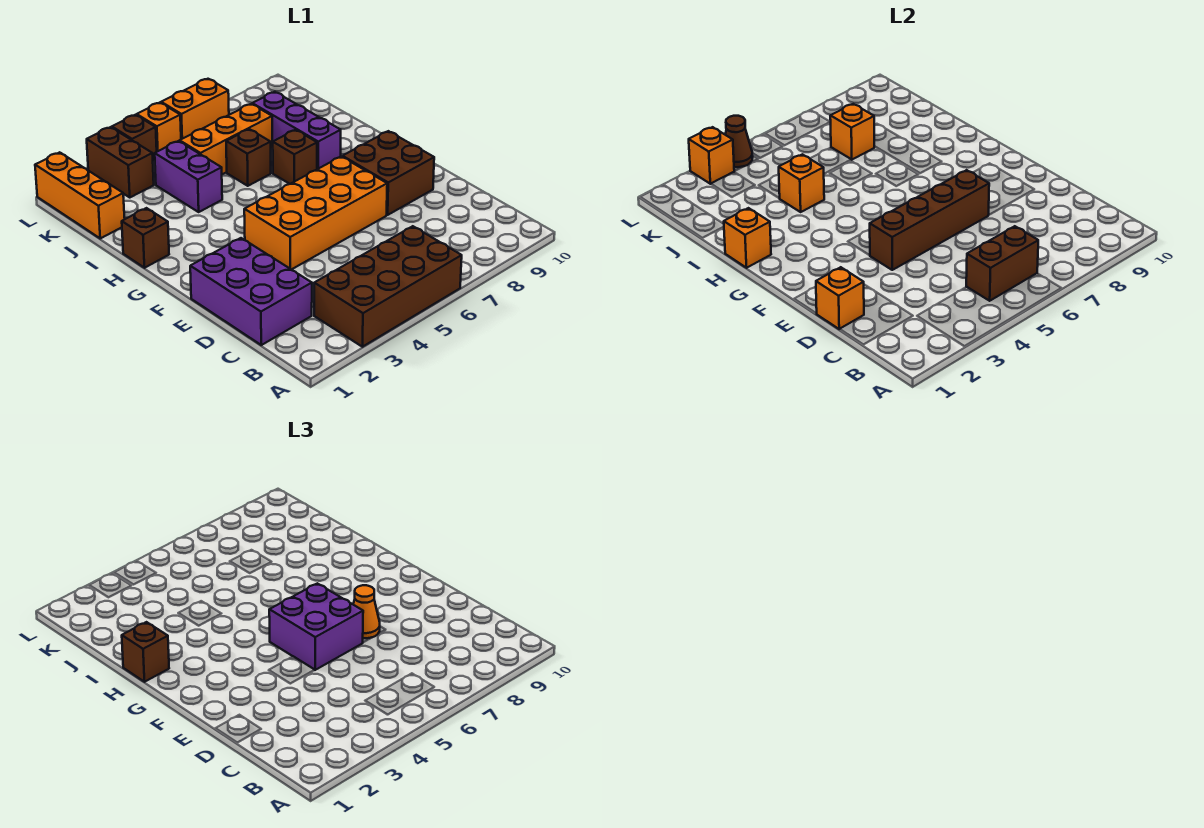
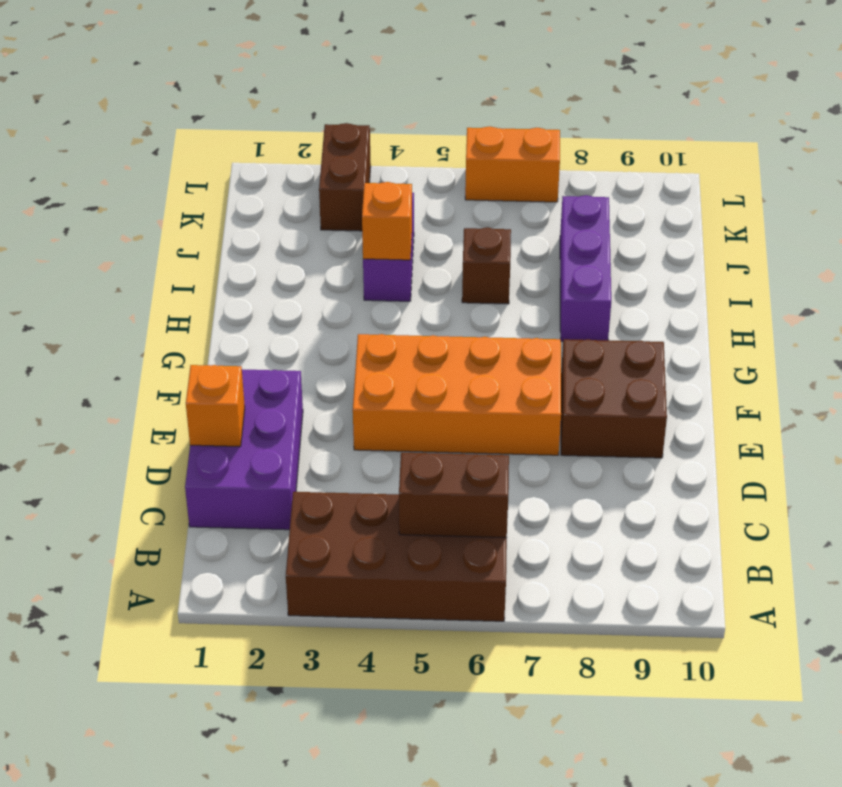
none -> brown 1x1 brick [122,208,169,268]
none -> brown 1x1 brick [272,130,317,184]
none -> orange 1x3 brick [35,152,125,238]

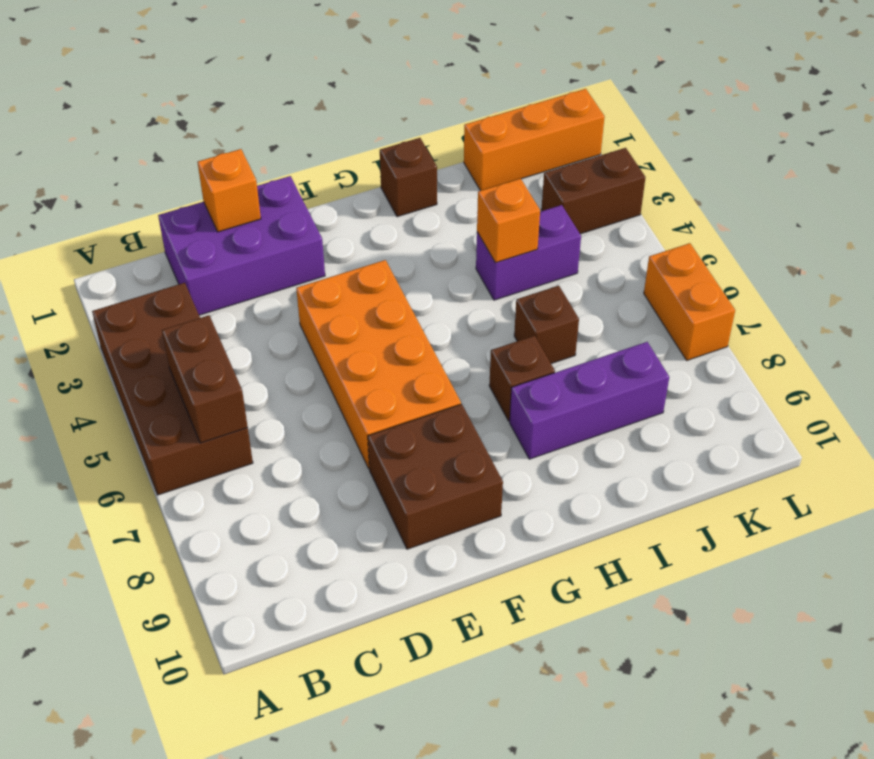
none -> orange 1x3 brick [180,104,272,174]
none -> brown 1x1 brick [112,115,157,161]
none -> orange 1x1 brick [137,103,181,152]

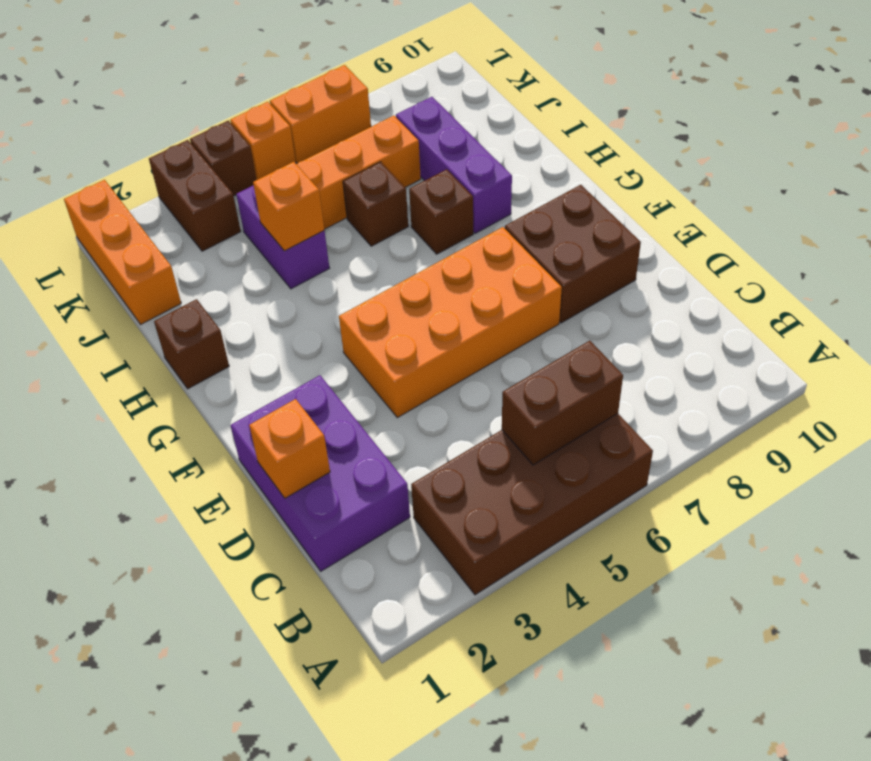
none -> brown 1x4 brick [870,170,989,270]
none -> orange 1x1 brick [724,208,771,268]
none -> orange 1x1 brick [830,104,874,160]

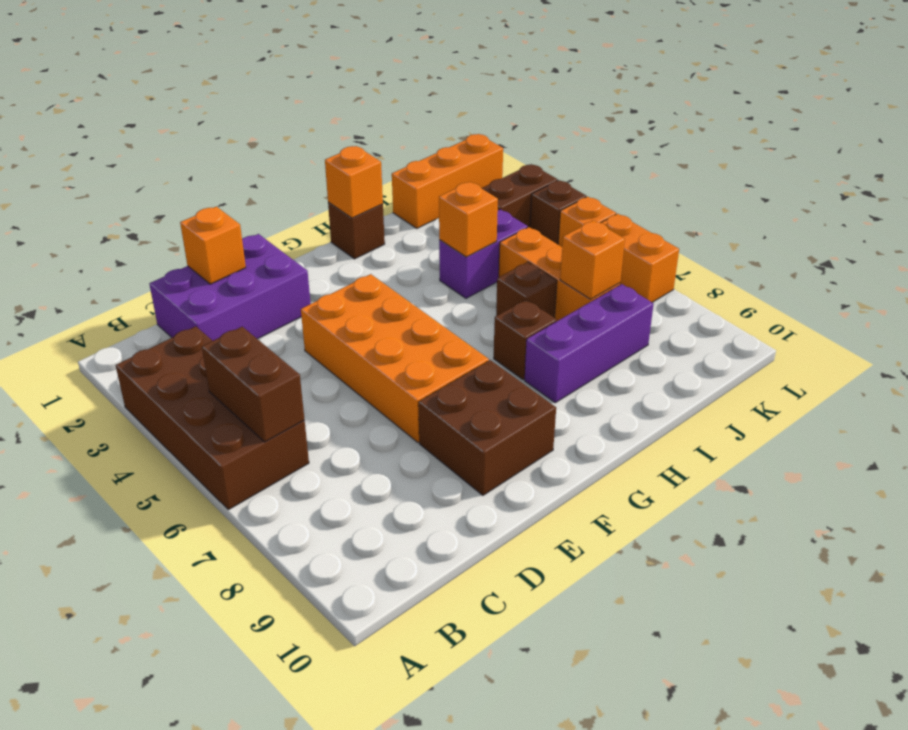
none -> brown 1x4 brick [870,170,989,270]
none -> orange 1x1 brick [689,127,734,184]
none -> brown 1x1 cone [725,116,753,167]

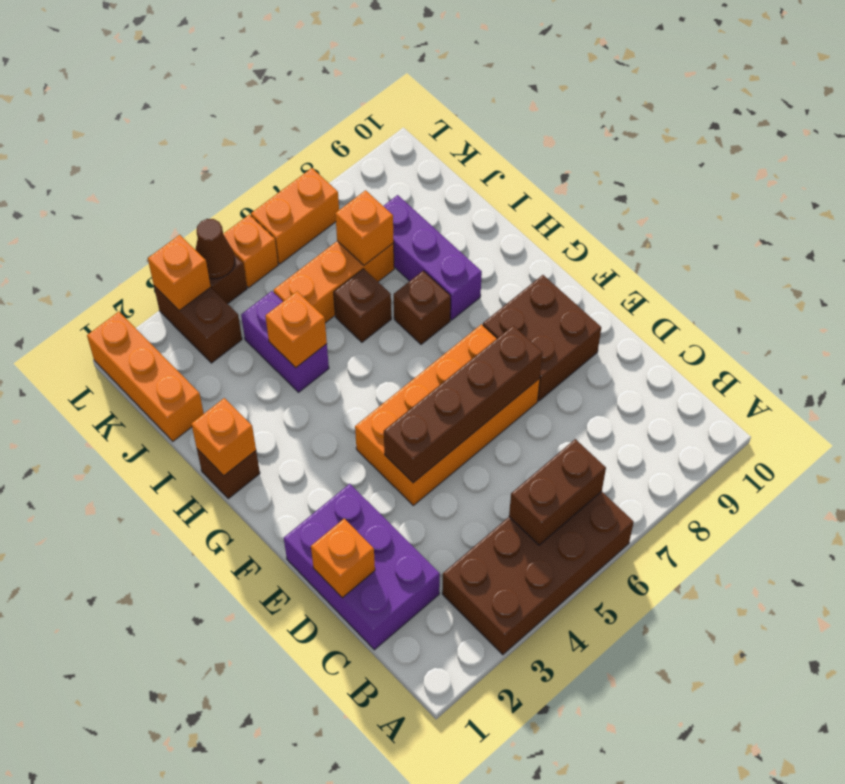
none -> purple 2x2 brick [269,583,363,670]
none -> orange 1x1 cone [353,585,380,638]
none -> brown 1x1 brick [122,622,169,682]

